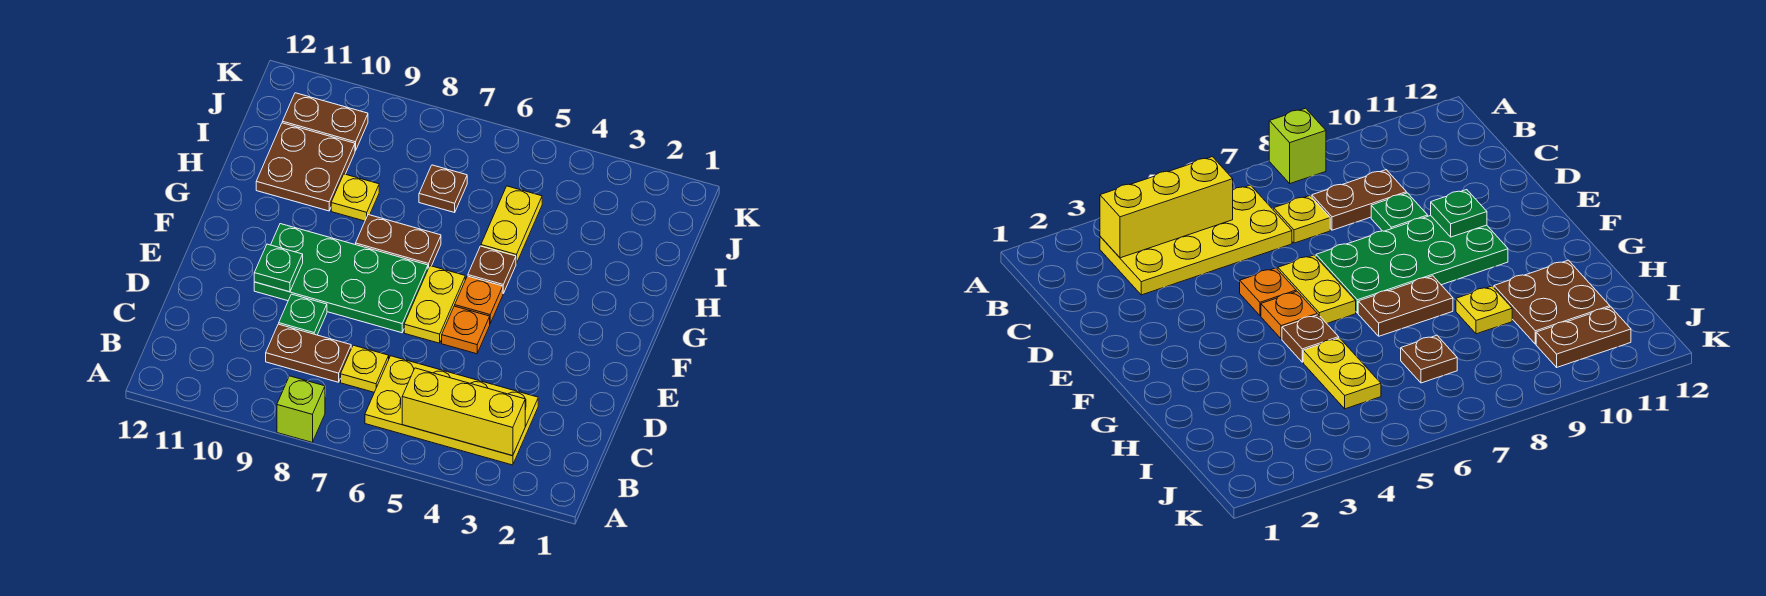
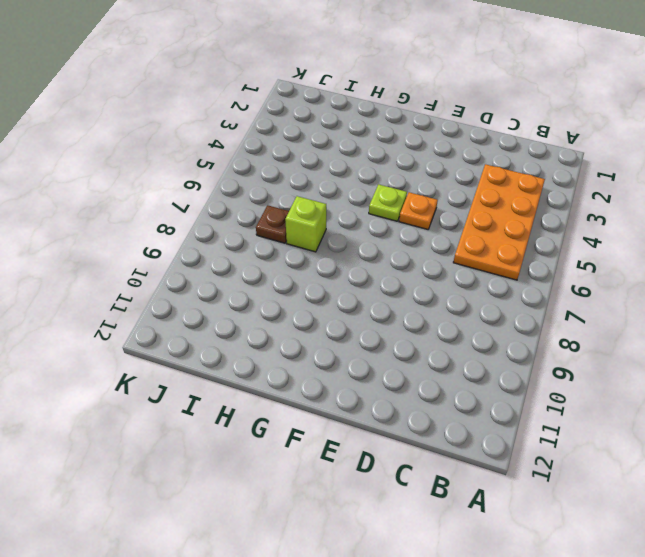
orange 2x4 plate [453,164,545,280] -> yellow 2x4 plate [365,356,538,465]
lime 1x1 plate [369,184,407,221] -> orange 1x1 plate [455,276,503,323]
lime 1x1 brick [285,196,326,252] -> lime 1x1 brick moved to [277,376,325,442]
none -> yellow 1x1 plate [341,345,389,392]
none -> brown 1x2 plate [266,324,351,382]
none -> green 1x1 plate [279,294,327,335]

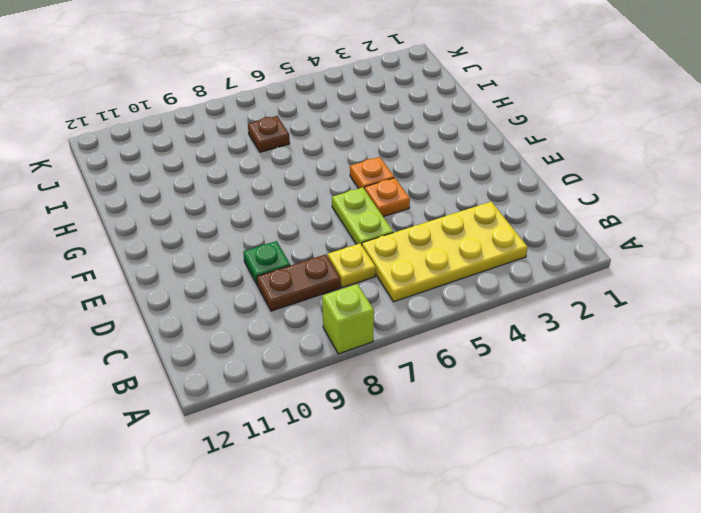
lime 1x2 plate [332,187,393,245] -> yellow 1x2 plate [404,266,465,343]
none -> green 2x4 plate [254,224,428,333]
none -> brown 1x1 plate [468,246,516,293]
none -> brown 1x2 plate [356,215,441,268]

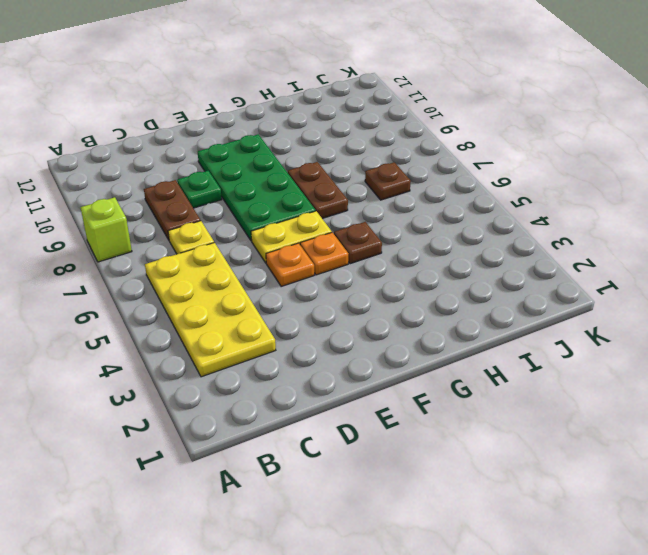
none -> yellow 1x2 plate [481,186,542,264]
none -> yellow 1x1 plate [331,174,379,221]
none -> brown 2x2 plate [256,123,355,211]

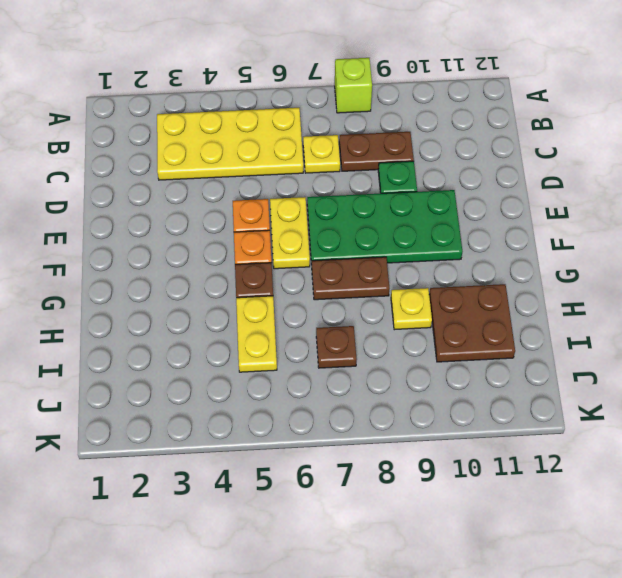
none -> brown 1x2 plate [282,93,368,151]
none -> yellow 1x3 brick [402,368,525,456]
none -> green 1x1 plate [254,244,303,292]

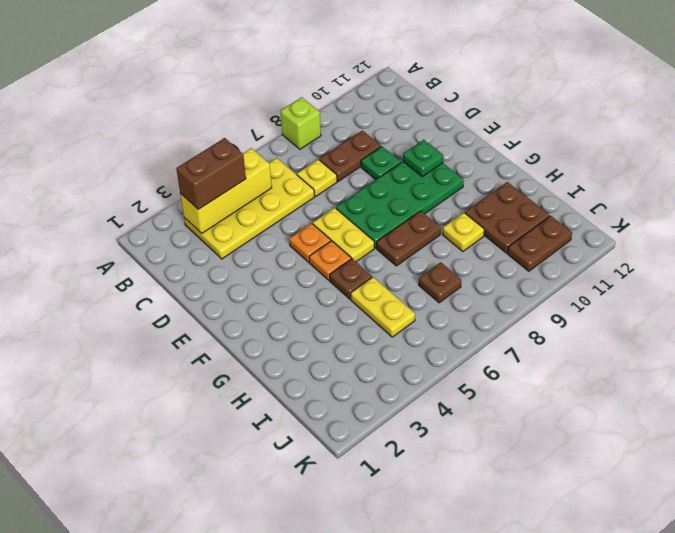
brown 1x2 brick [176,138,246,209] -> none

